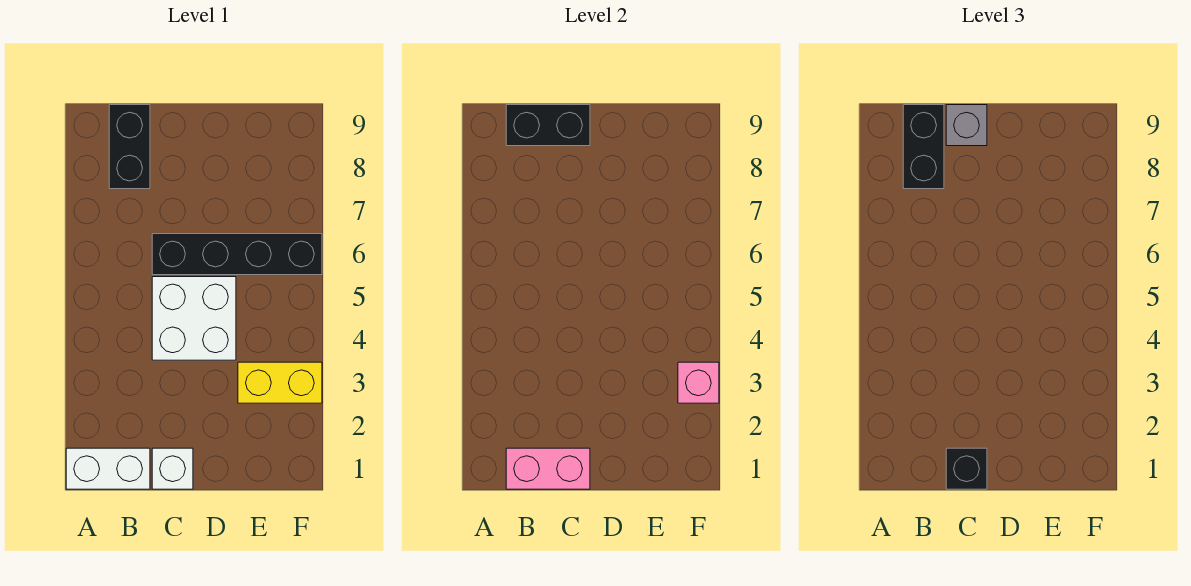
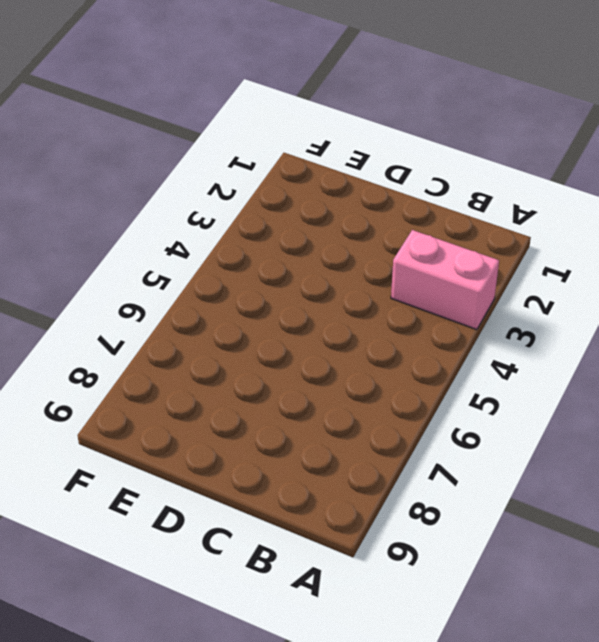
pink 1x2 brick [391,230,499,330] -> pink 1x2 brick moved to [506,448,590,489]
none -> white 1x2 brick [66,448,150,489]
none -> black 1x2 brick [109,105,150,189]
none -> white 1x1 brick [152,448,193,489]

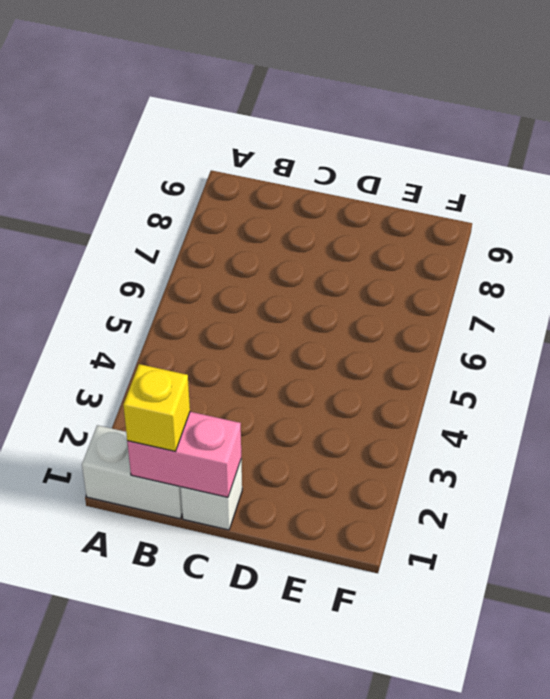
yellow 1x1 brick [123,364,190,451] -> none
none -> black 1x2 brick [109,105,150,189]
none -> white 2x2 brick [152,277,236,360]
none -> black 1x4 brick [152,234,322,275]

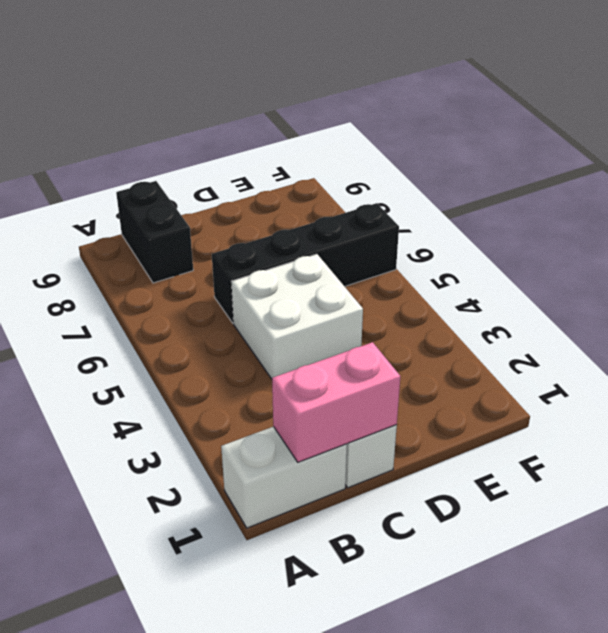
none -> yellow 1x2 brick [238,362,322,403]
none -> black 1x2 brick [506,105,590,146]
none -> pink 1x1 brick [678,362,719,403]

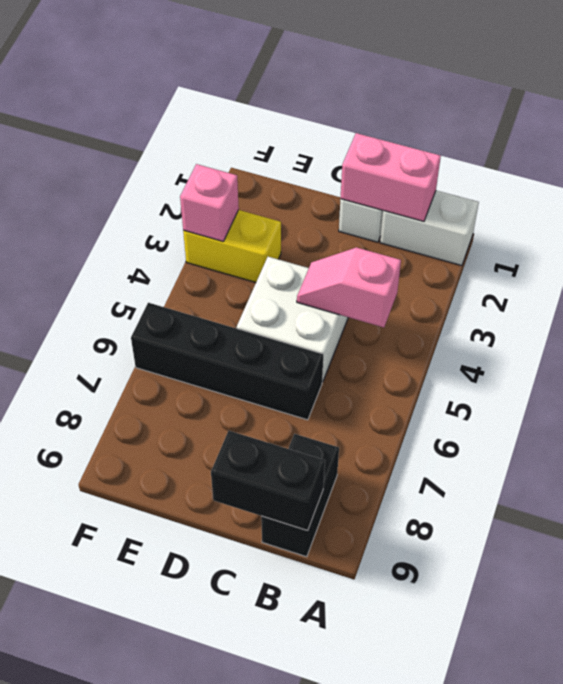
pink 1x2 slope [297,248,401,327] -> none
none -> black 1x2 brick [903,105,944,189]
none -> black 1x1 brick [946,448,987,489]
none -> grey 1x1 brick [946,105,987,146]

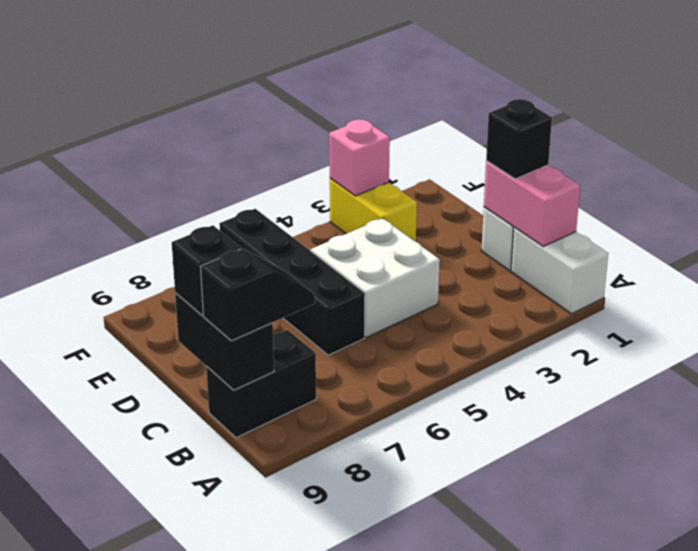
black 1x2 slope [200,248,315,341] -> black 1x2 brick [903,105,944,189]
black 1x1 brick [172,225,241,315] -> grey 1x1 brick [946,105,987,146]

